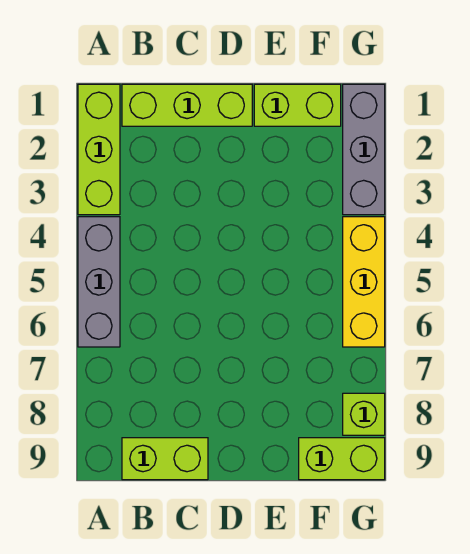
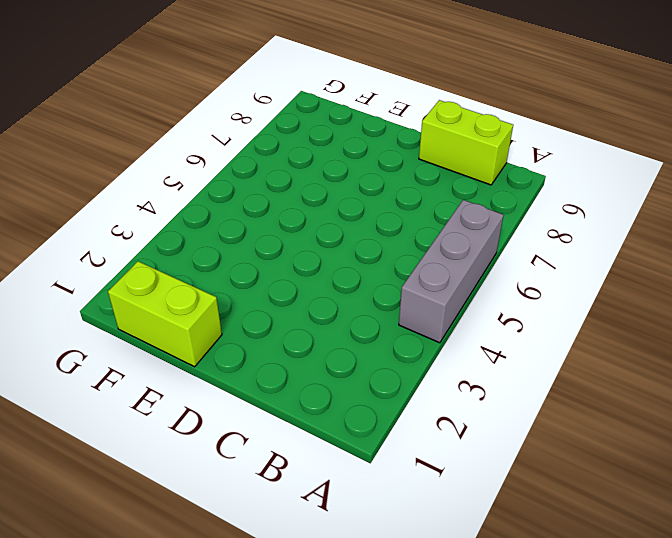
none -> lime 1x3 brick [78,84,120,215]
none -> lime 1x3 brick [122,84,252,126]

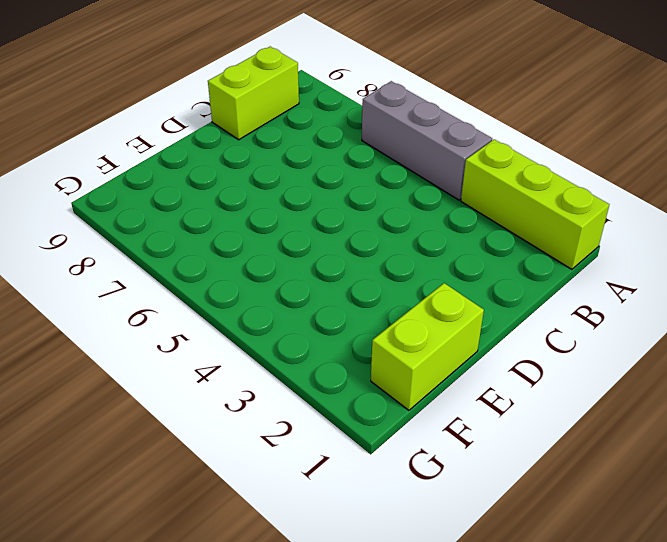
none -> lime 1x3 brick [122,84,252,126]
none -> lime 1x2 brick [299,438,385,480]

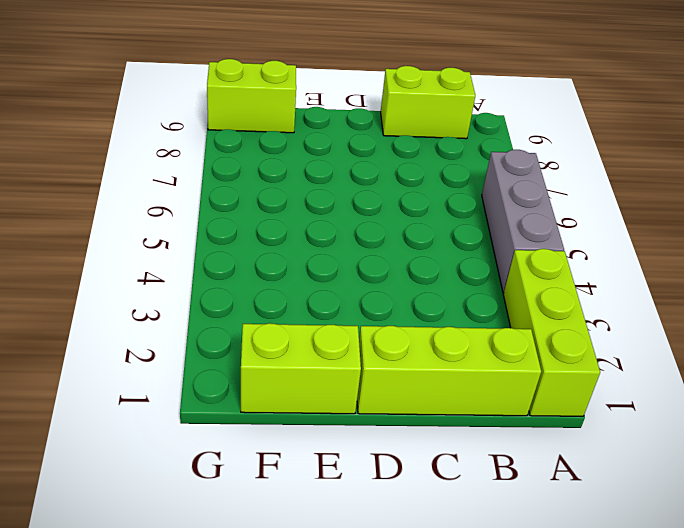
none -> grey 1x3 brick [343,84,385,215]
none -> yellow 1x3 brick [343,217,385,347]

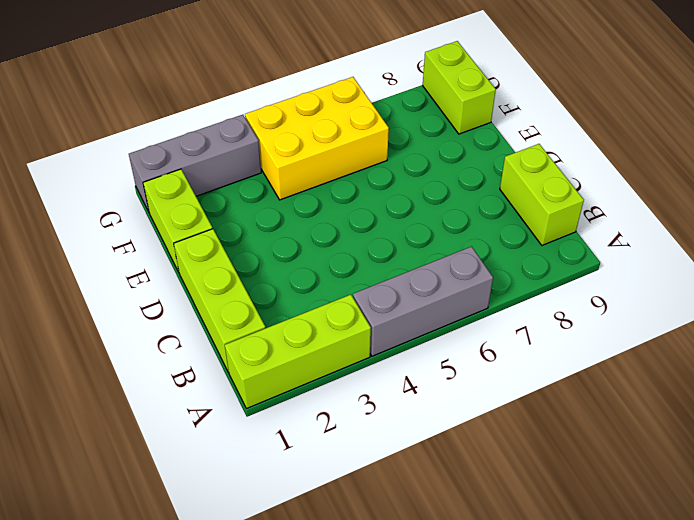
yellow 2x3 brick [245,77,389,200] -> yellow 1x3 brick [343,217,385,347]
none -> lime 1x1 brick [343,393,385,435]

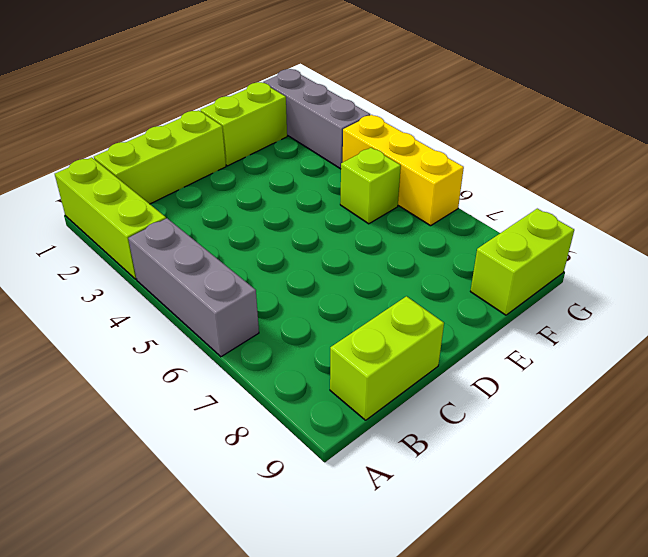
lime 1x1 brick [340,148,401,224] -> lime 1x1 brick moved to [343,393,385,435]

